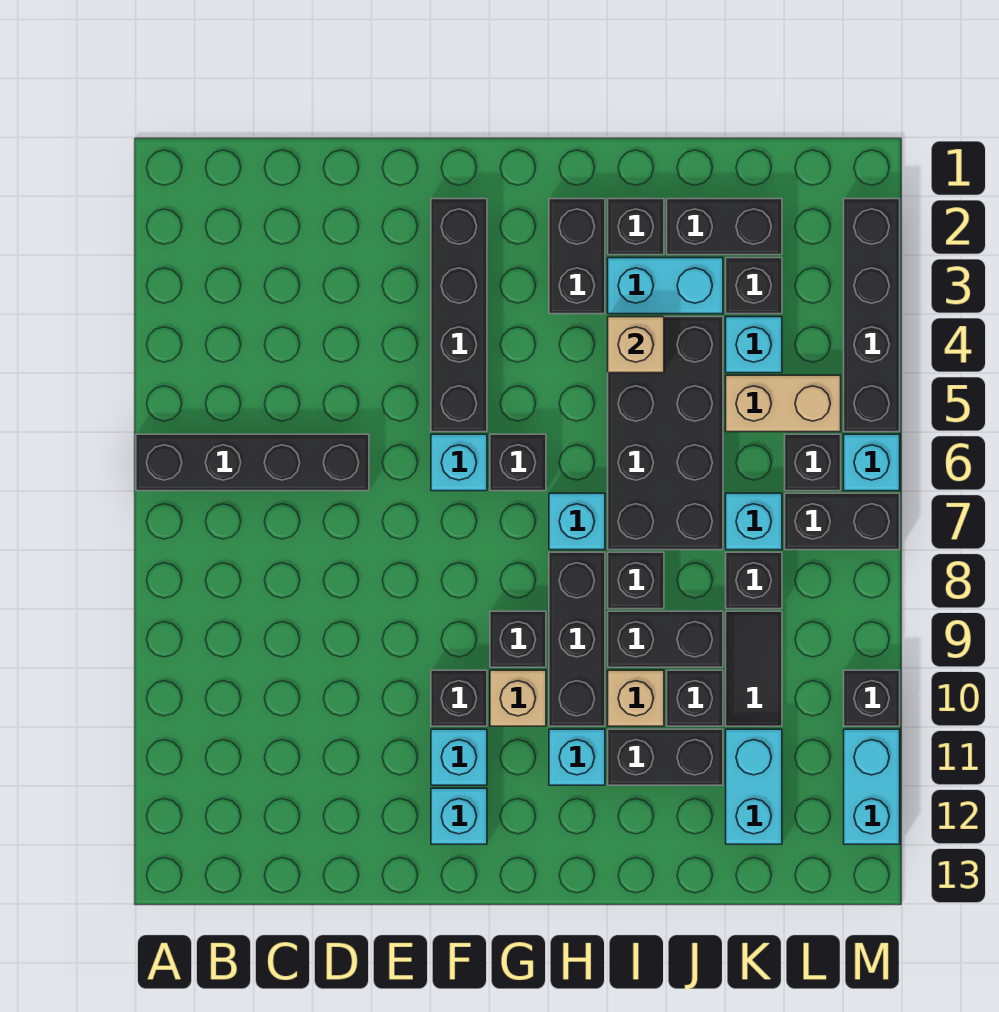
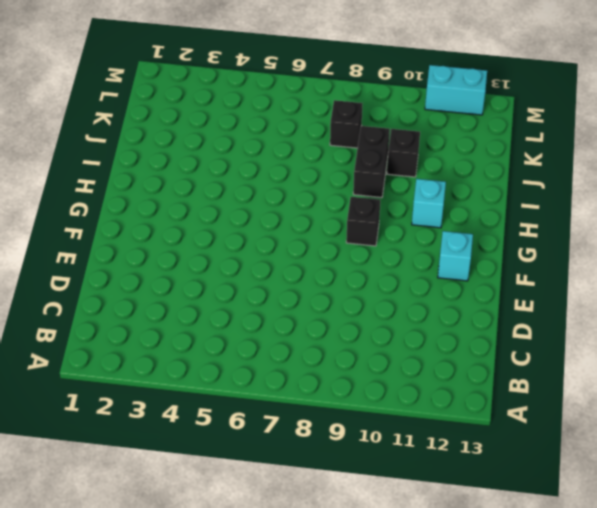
none -> black 1x4 brick [136,434,369,491]
none -> black 1x4 brick [431,199,487,432]
none -> cyan 1x1 brick [431,434,487,491]
none -> black 1x1 brick [431,670,487,726]

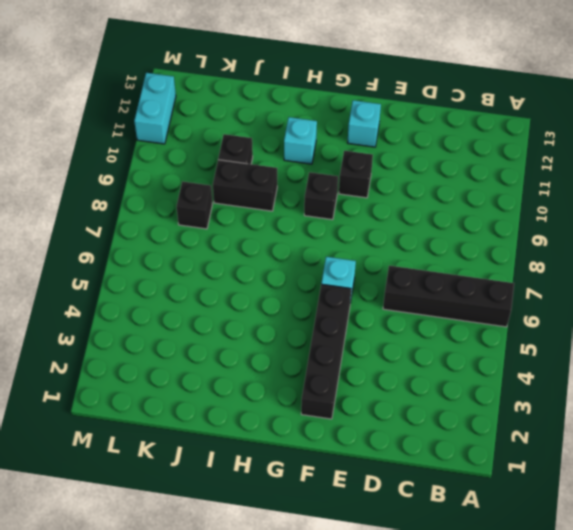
none -> cyan 1x1 brick [431,729,487,785]
none -> black 1x1 brick [490,434,546,491]
none -> tan 1x1 brick [490,670,546,726]
none -> black 1x2 brick [549,199,605,314]

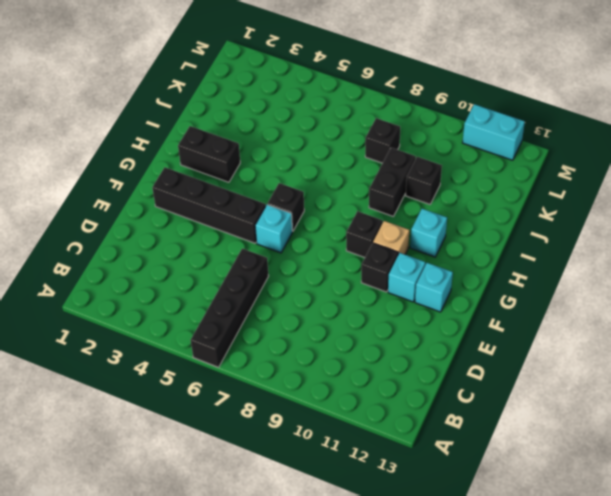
none -> cyan 1x1 brick [549,493,605,550]
none -> black 1x3 brick [549,552,605,726]
none -> black 1x1 brick [608,199,664,255]
none -> cyan 1x2 brick [608,258,723,314]

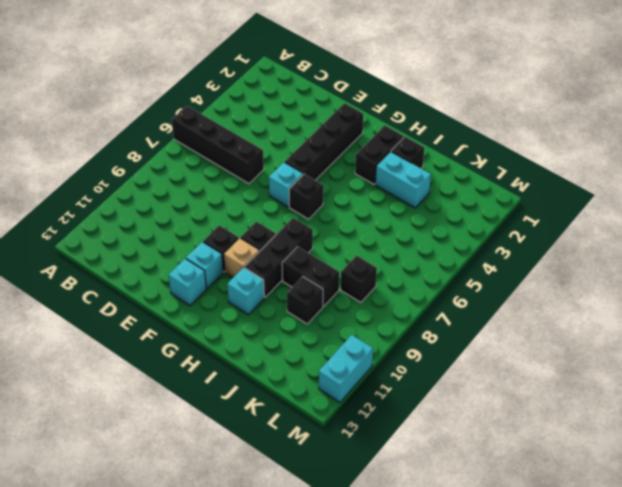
none -> cyan 1x1 brick [549,493,605,550]
none -> black 2x4 brick [608,317,723,550]
none -> black 1x1 brick [608,552,664,609]
none -> tan 1x1 brick [608,670,664,726]

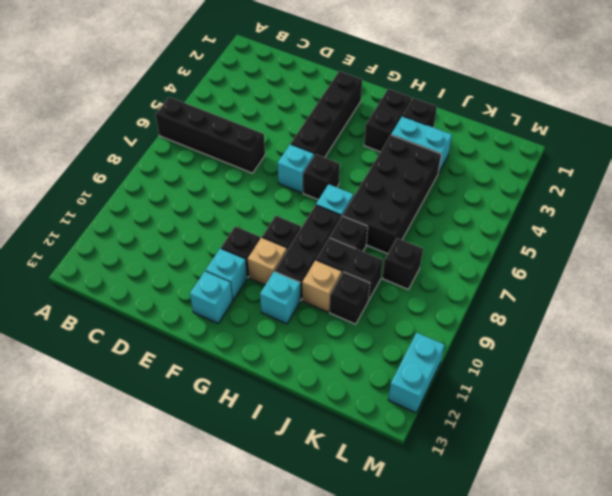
none -> black 1x2 brick [608,729,723,785]
none -> black 1x2 brick [667,199,782,255]
none -> black 1x1 brick [726,258,782,314]
none -> cyan 1x1 brick [726,317,782,373]

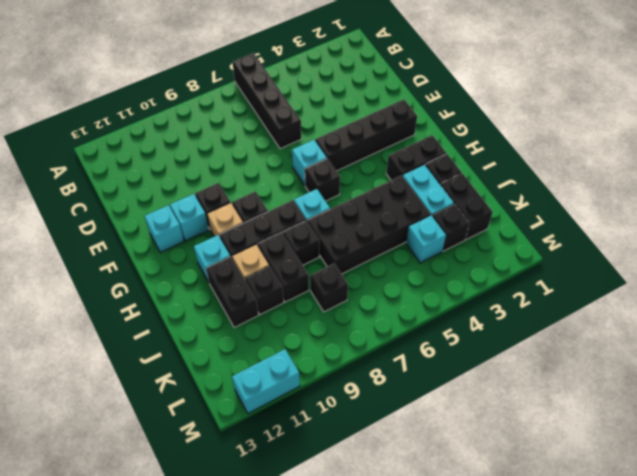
none -> tan 1x2 brick [726,375,841,432]
none -> cyan 1x1 brick [726,493,782,550]
none -> black 1x2 tile [726,611,782,726]
none -> cyan 1x2 brick [726,729,782,844]

